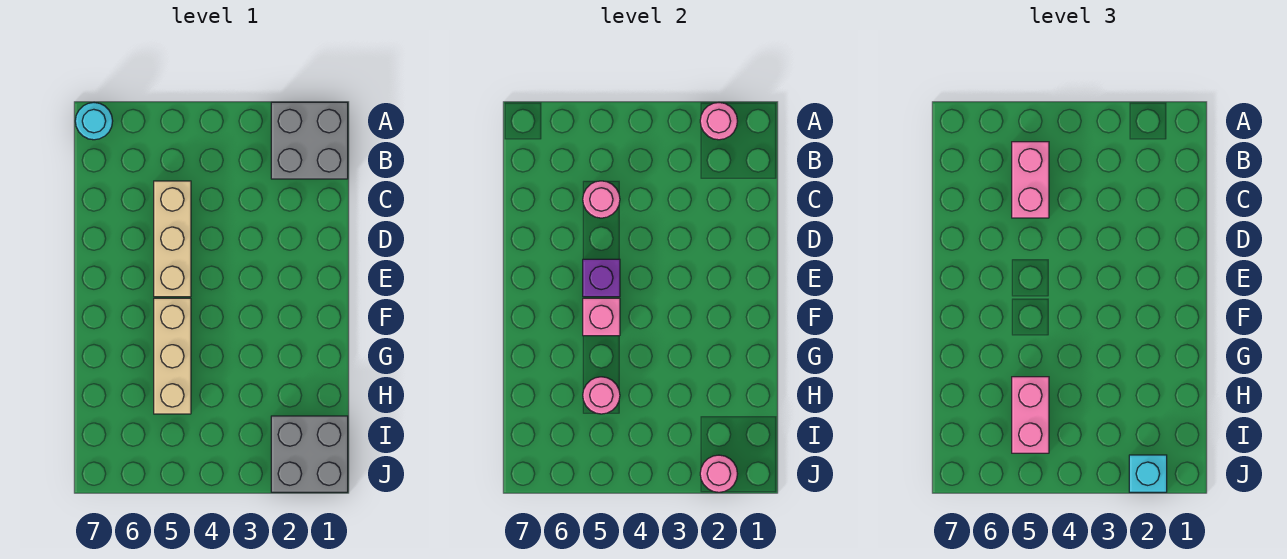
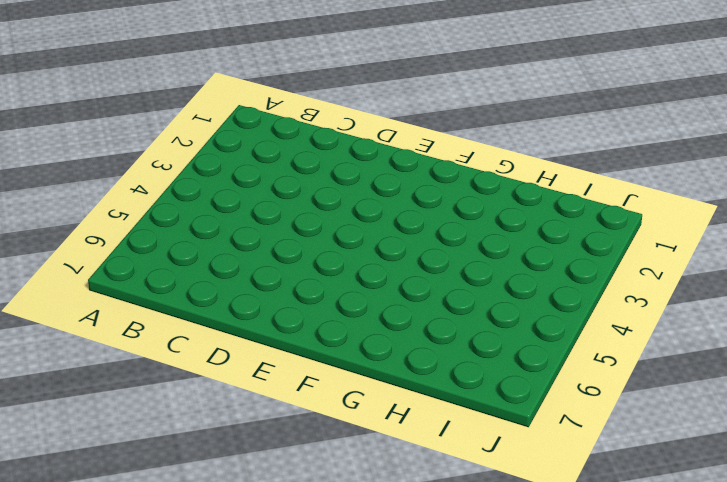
none -> grey 2x2 brick [271,102,348,179]
none -> cyan 1x1 round brick [75,103,113,140]
none -> tan 1x3 brick [154,181,191,297]

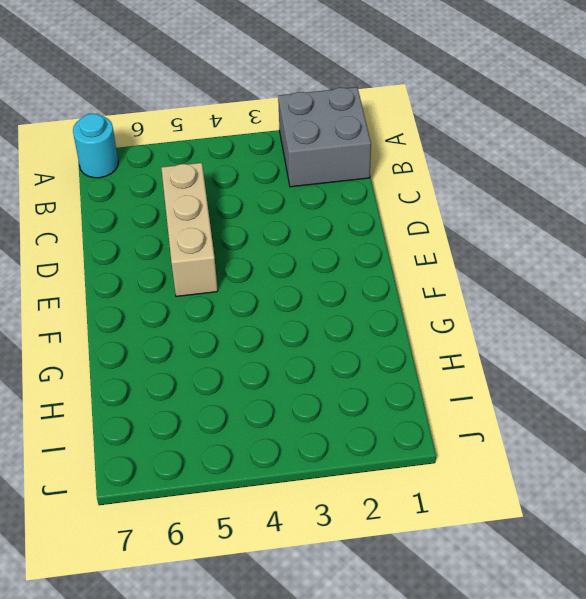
none -> tan 1x3 brick [154,298,191,414]
none -> grey 2x2 brick [271,416,348,492]
none -> pink 1x1 round brick [700,103,737,140]

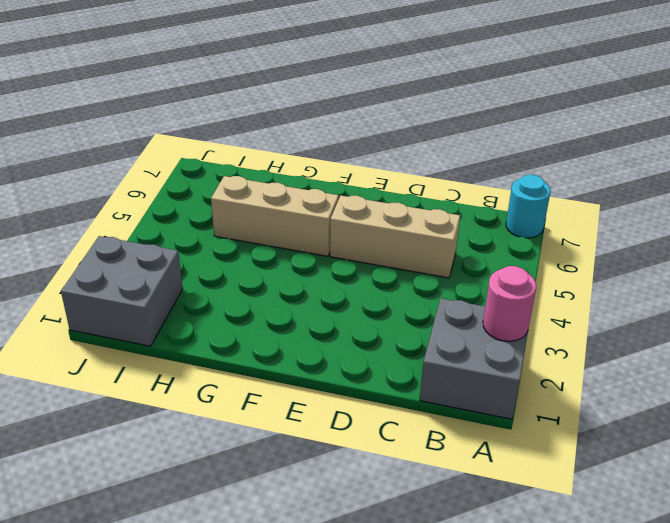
none -> pink 1x1 round brick [583,181,620,218]
none -> purple 1x1 brick [583,259,620,297]
none -> pink 1x1 brick [583,298,620,336]

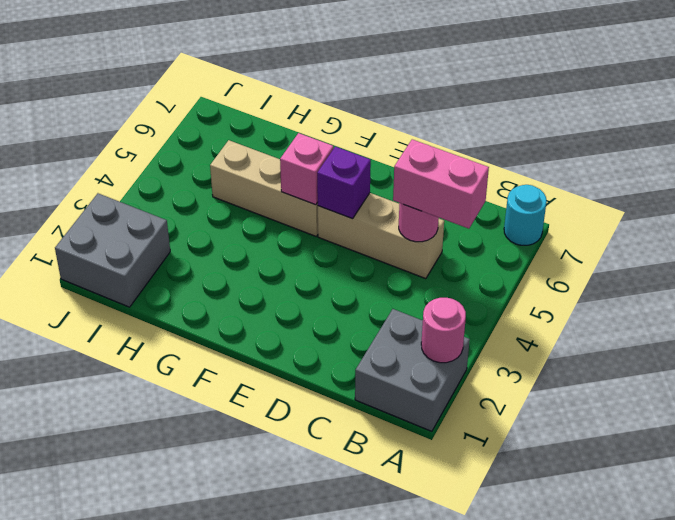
none -> pink 1x1 round brick [583,377,620,414]
none -> pink 1x1 round brick [700,455,737,492]
none -> pink 1x2 brick [1012,377,1049,453]

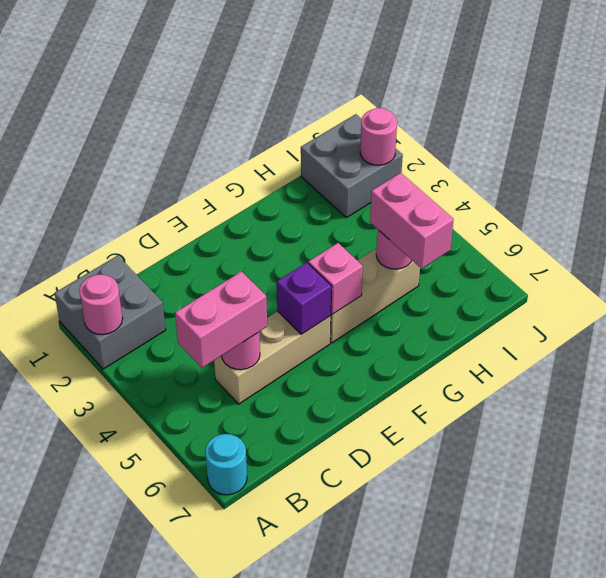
pink 1x2 brick [370,173,454,269] -> pink 1x2 brick turned to [1012,377,1049,453]
none -> cyan 1x1 brick [1129,455,1167,492]

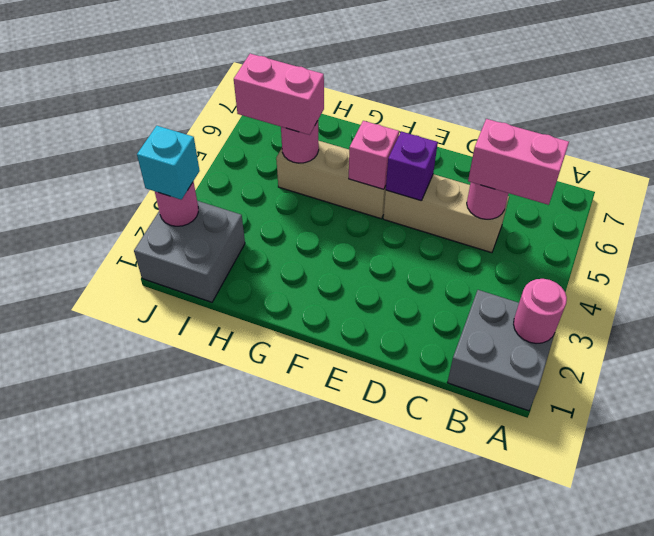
none -> cyan 1x1 round brick [75,103,113,140]

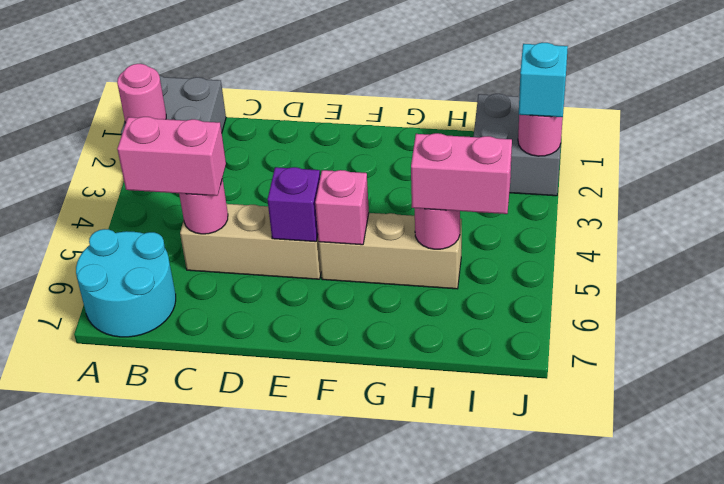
cyan 2x2 round brick [76,229,176,337] -> cyan 1x1 round brick [75,103,113,140]

